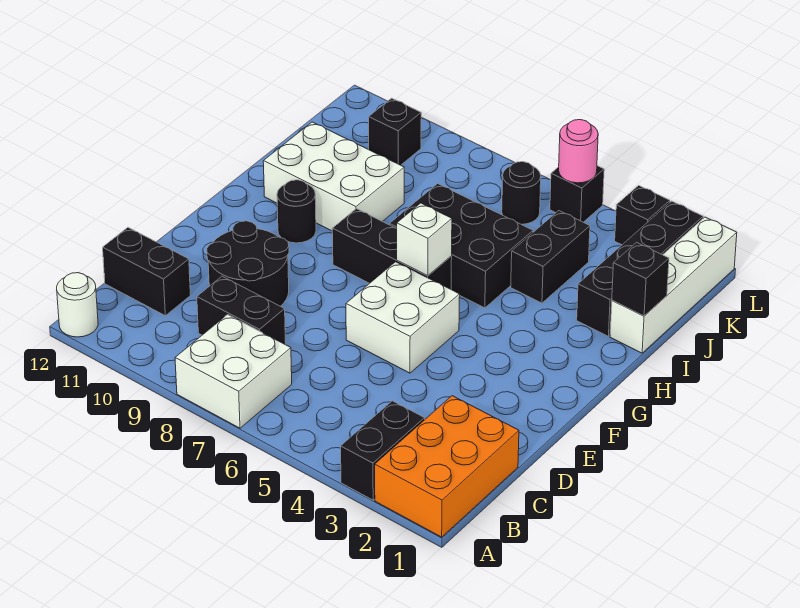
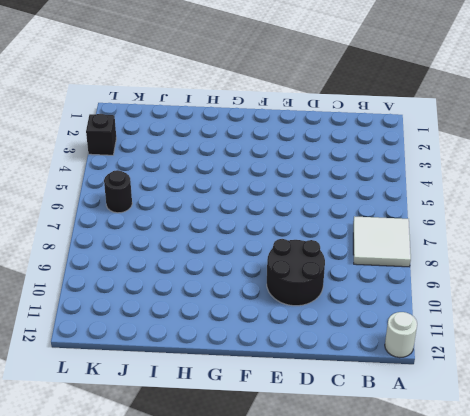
white 2x2 tile [353,216,411,267] -> white 2x2 brick [175,315,292,428]
none -> orange 2x3 brick [375,396,519,537]
none -> black 1x2 brick [341,401,425,500]
none -> black 1x2 brick [197,276,286,345]

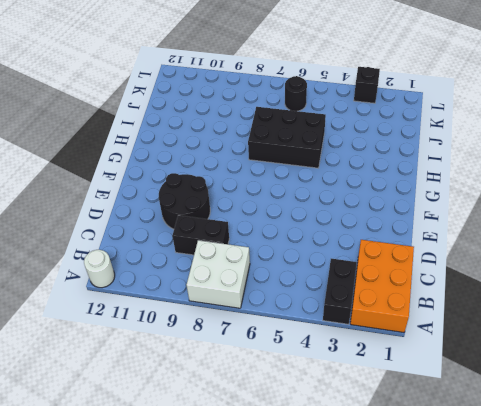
none -> black 1x2 brick [103,228,190,316]
none -> white 2x2 brick [346,262,460,373]
none -> black 1x3 brick [332,209,452,289]

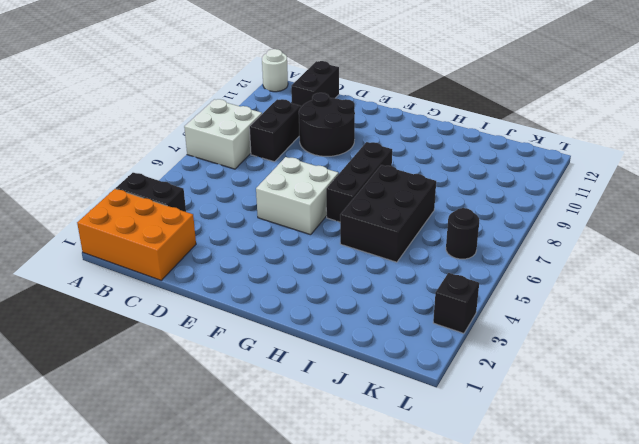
none -> black 1x1 round brick [277,180,316,243]
none -> white 2x3 brick [263,122,404,231]
none -> white 1x4 brick [610,217,737,353]

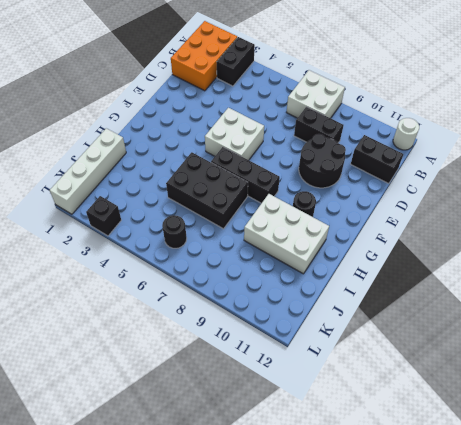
none -> black 1x4 brick [577,201,703,336]
none -> black 1x2 brick [511,211,590,303]
none -> black 1x1 brick [369,98,421,165]

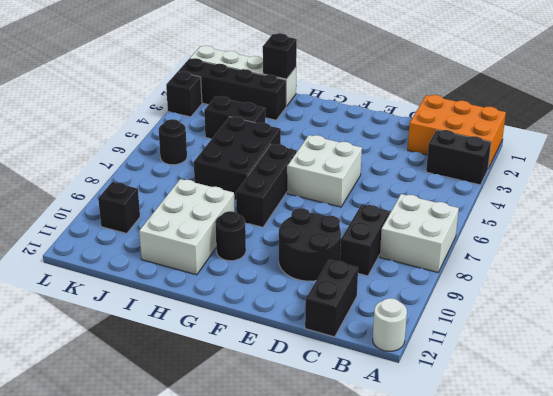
none -> black 1x1 brick [550,166,604,222]
none -> white 1x1 brick [397,203,452,276]
none -> pink 1x1 round brick [559,120,598,183]

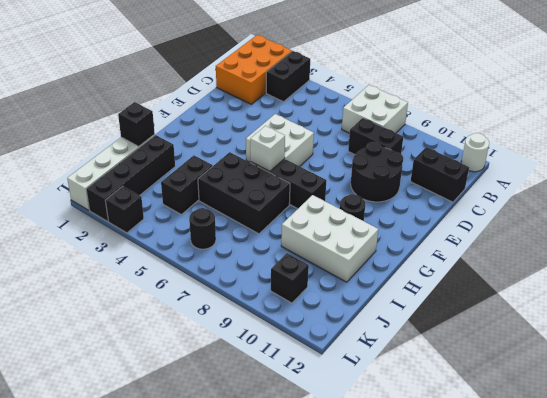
none -> black 1x1 brick [550,166,604,222]
none -> pink 1x1 round brick [559,120,598,183]

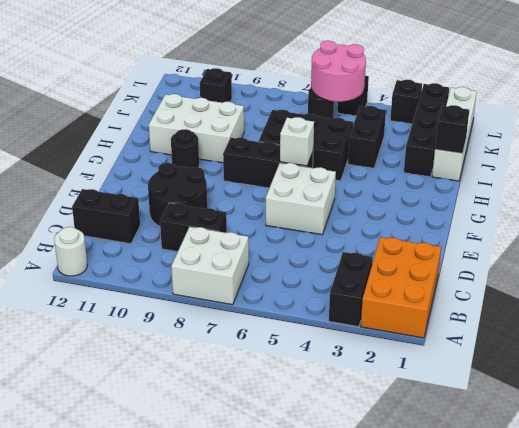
pink 2x2 round brick [311,41,366,102] -> pink 1x1 round brick [559,120,598,183]

